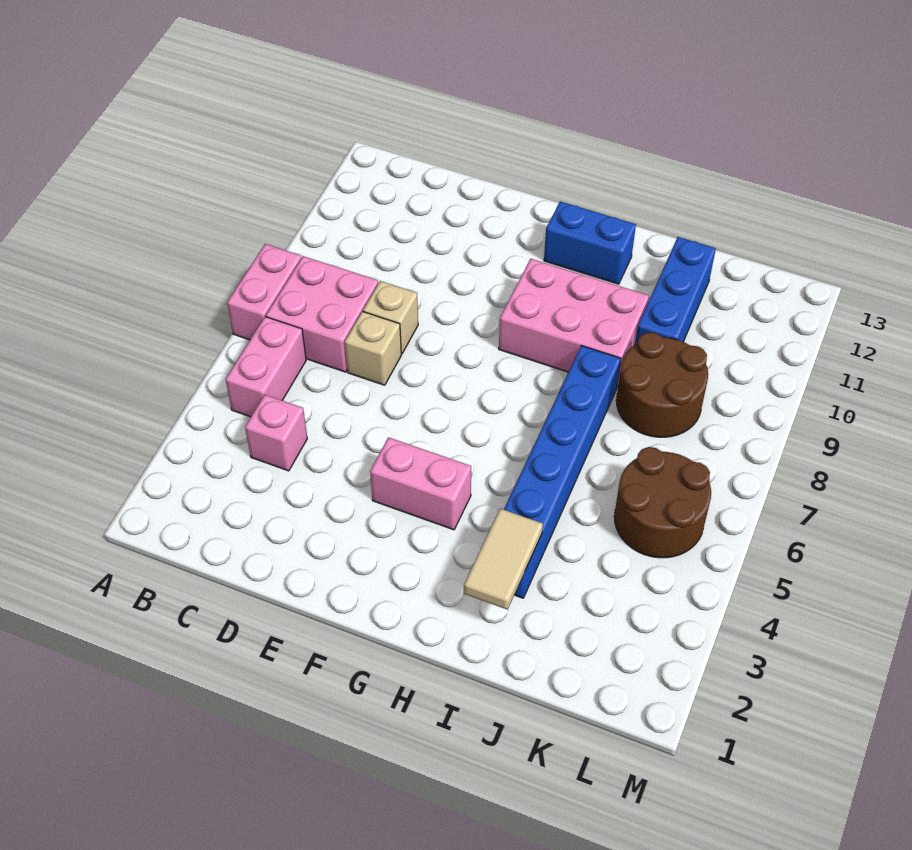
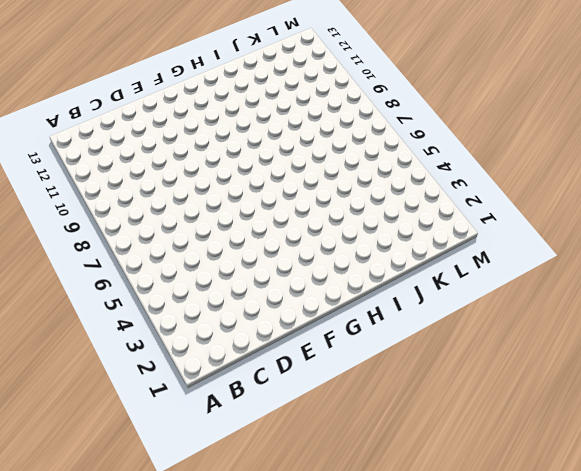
none -> pink 1x2 brick [227,244,301,340]
none -> pink 1x2 brick [225,317,306,417]
none -> pink 2x2 brick [266,256,378,372]

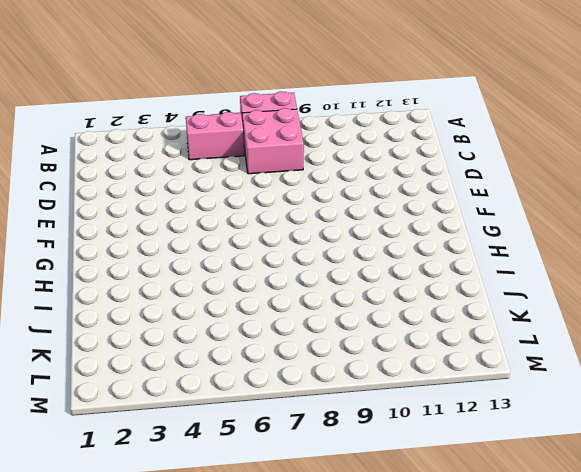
none -> pink 1x1 brick [245,395,307,471]
none -> tan 1x1 brick [345,311,401,385]
none -> tan 1x1 brick [363,281,418,354]

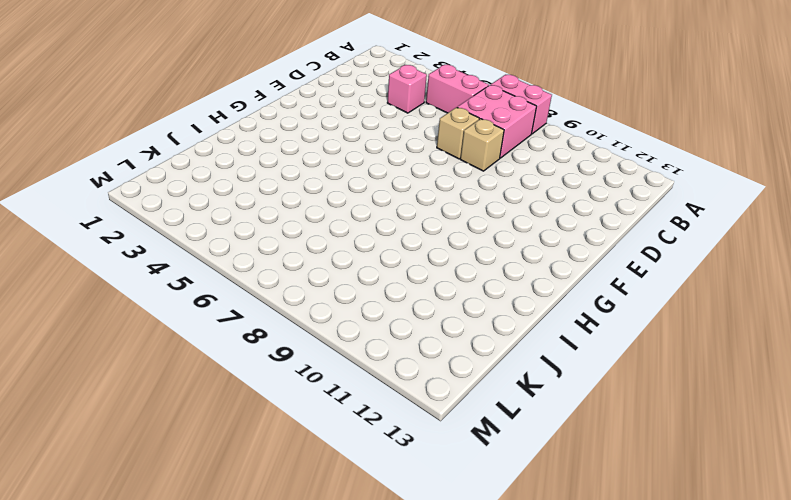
none -> pink 1x2 brick [370,437,471,530]
none -> pink 2x3 brick [499,259,649,387]
none -> blue 1x2 brick [544,201,636,284]

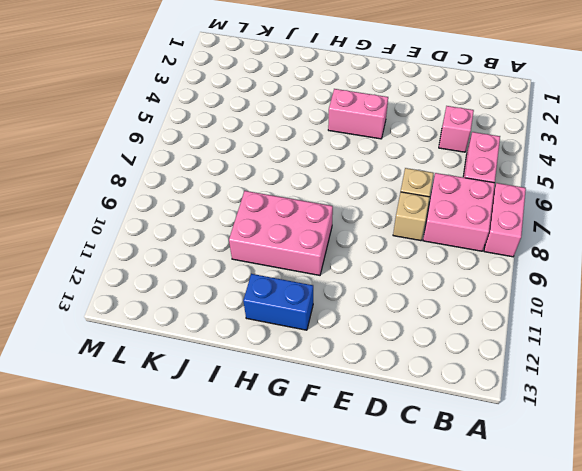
none -> blue 1x6 brick [504,346,621,598]
none -> brown 2x2 round brick [616,332,708,437]
none -> blue 1x3 brick [635,237,716,344]

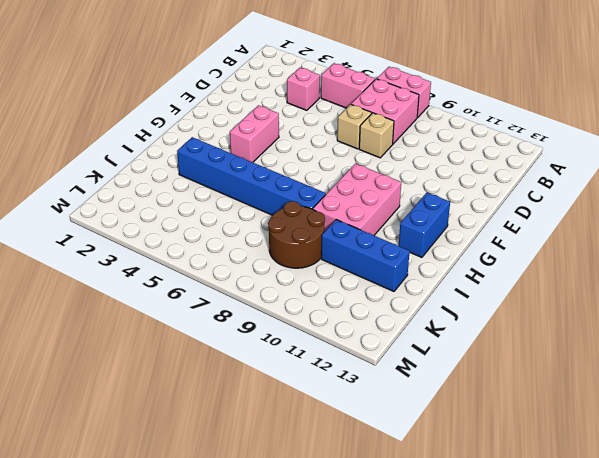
none -> brown 2x2 round brick [614,447,711,558]
none -> tan 1x2 tile [464,509,543,610]

